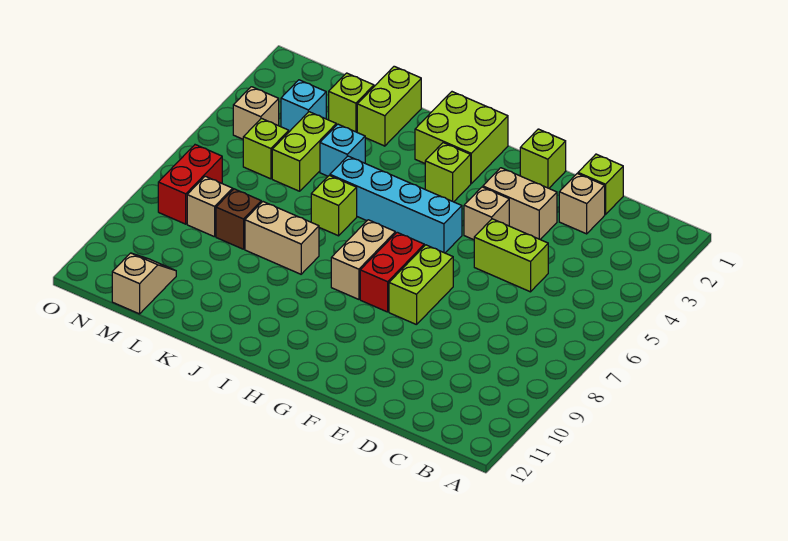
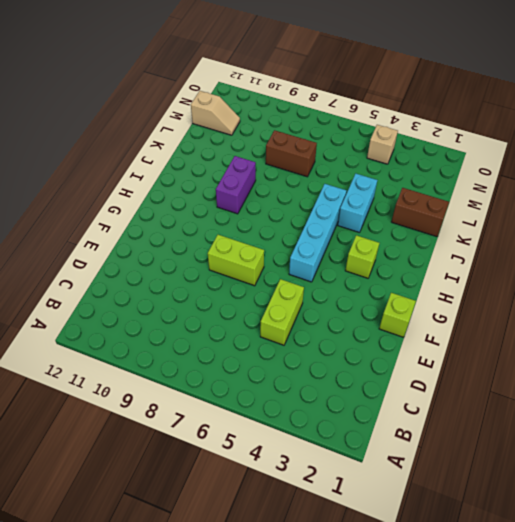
purple 1x2 brick [216,156,256,214] -> none
cyan 1x2 brick [338,174,377,233] -> cyan 1x1 brick [320,124,365,176]
brown 1x2 brick [391,188,449,237] -> lime 1x2 brick [357,66,421,146]
brown 1x2 brick [266,130,317,177] -> brown 1x1 brick [216,189,261,249]
none -> lime 1x1 brick [578,154,623,215]
none -> tan 1x1 brick [559,173,605,234]
none -> tan 1x2 brick [483,168,557,239]

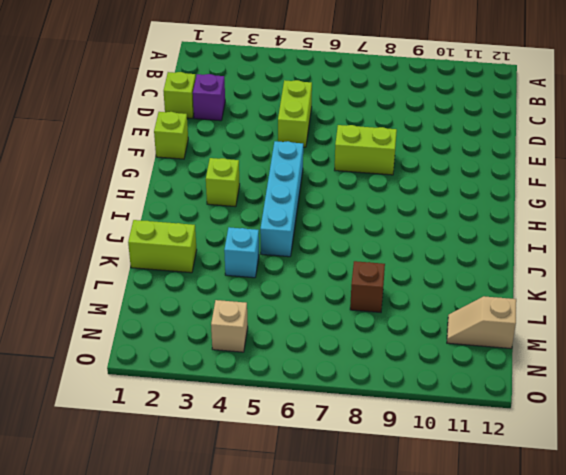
purple 1x1 brick [193,74,225,121] -> tan 1x1 brick [559,173,605,234]
none -> tan 1x2 brick [483,168,557,239]
none -> tan 1x1 brick [464,187,509,240]
none -> red 1x2 brick [360,232,424,312]

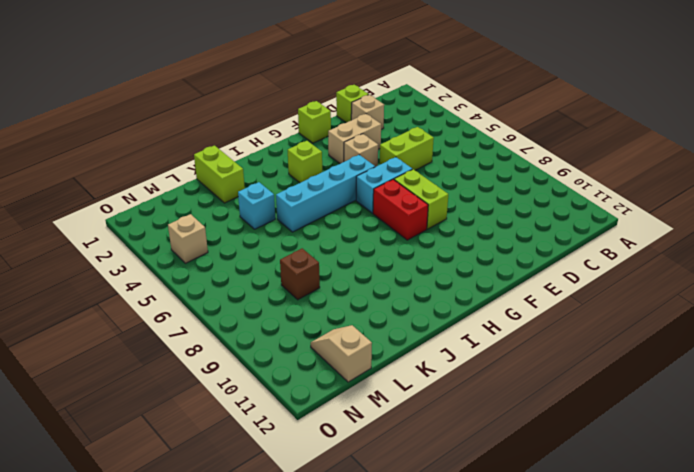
cyan 1x2 brick [356,157,412,213] -> none
none -> lime 2x2 brick [415,92,508,183]
none -> tan 1x2 brick [331,220,395,299]
none -> lime 1x1 brick [311,175,357,236]

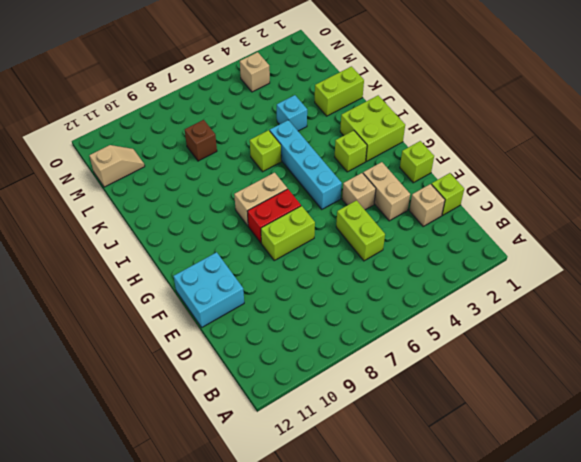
cyan 2x2 brick [174,252,244,327] -> none
none -> tan 1x2 brick [245,202,319,274]
none -> lime 1x1 brick [329,73,374,132]
none -> lime 1x2 brick [272,112,336,191]

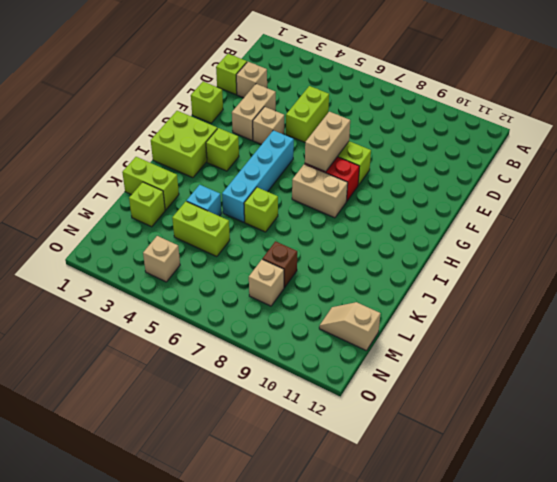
tan 1x2 brick [305,112,350,172] -> tan 1x2 brick moved to [245,202,319,274]
none -> cyan 1x1 brick [281,80,326,132]
none -> lime 1x1 brick [243,118,289,179]
none -> red 1x2 brick [158,145,222,224]

